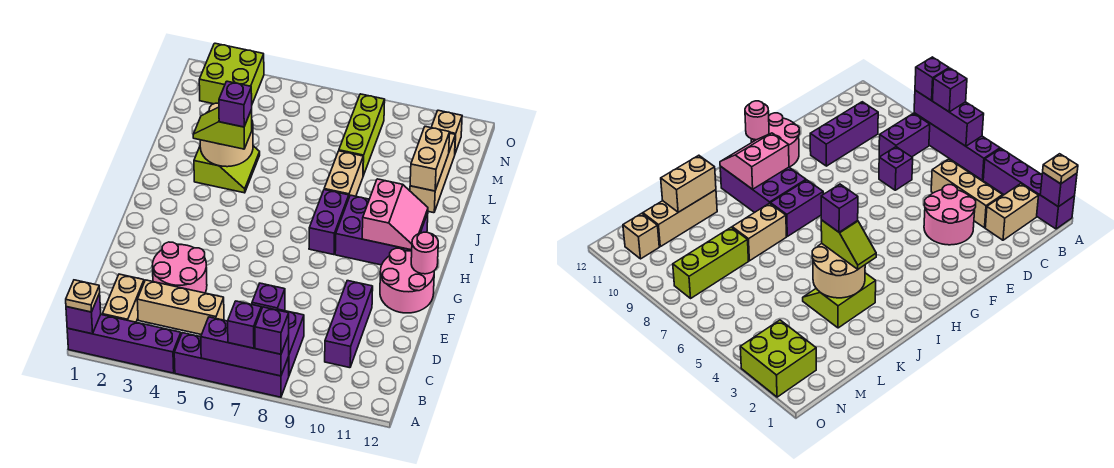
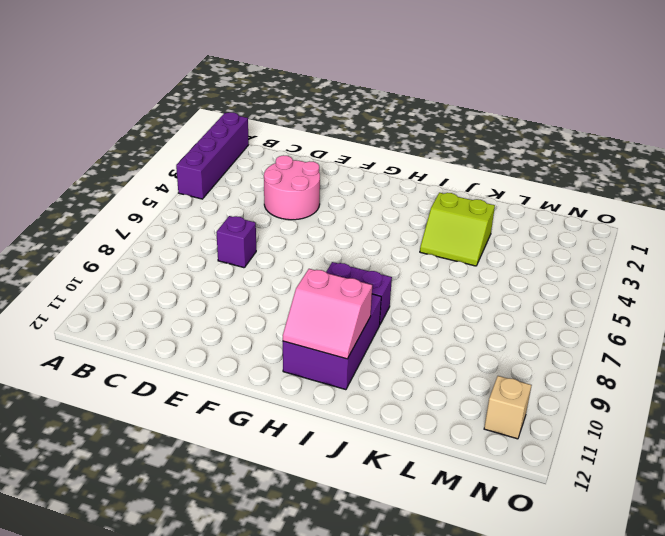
none -> purple 1x4 brick [174,333,289,397]
none -> tan 1x2 brick [102,274,144,322]
none -> purple 1x2 brick [279,310,304,375]

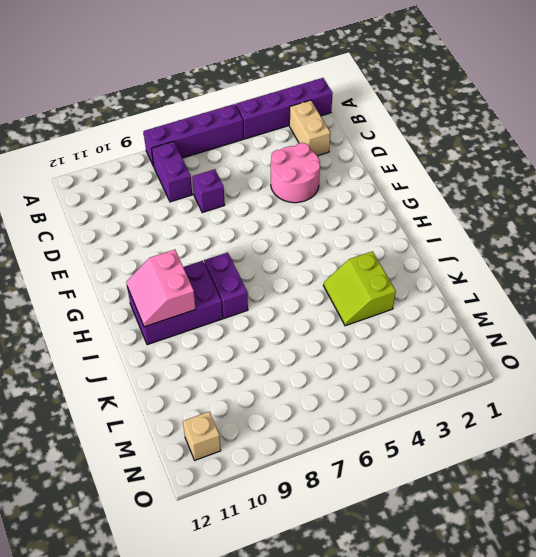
none -> tan 1x3 brick [137,280,224,335]
none -> purple 1x3 brick [325,281,373,368]
none -> pink 2x2 round brick [380,248,434,313]

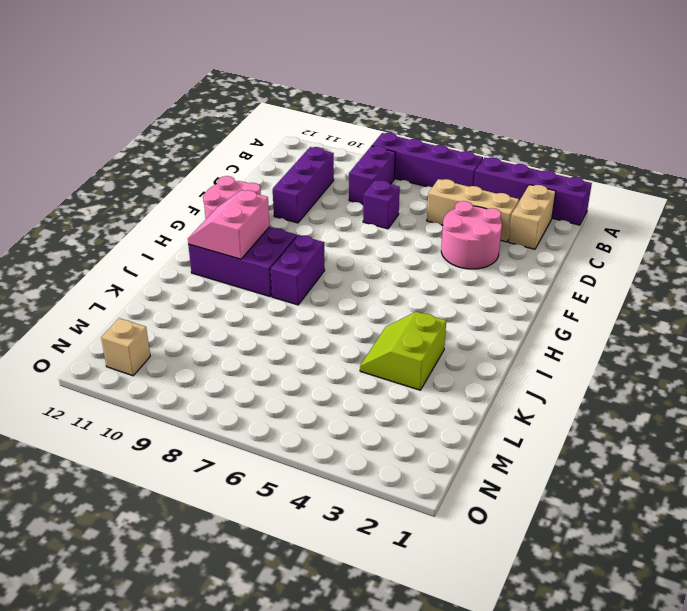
none -> tan 1x2 brick [324,151,363,197]
none -> tan 1x3 brick [410,133,455,213]
none -> lime 1x3 brick [339,94,385,176]

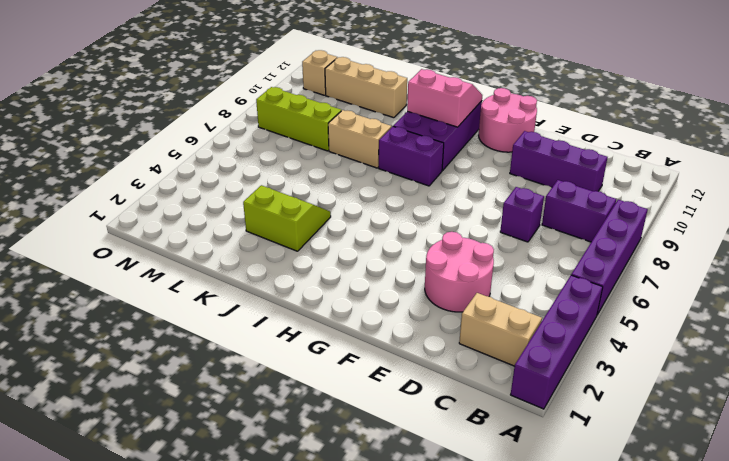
none -> tan 1x3 brick [137,280,224,335]
none -> lime 2x2 brick [199,43,264,104]
none -> purple 1x1 brick [66,294,101,334]

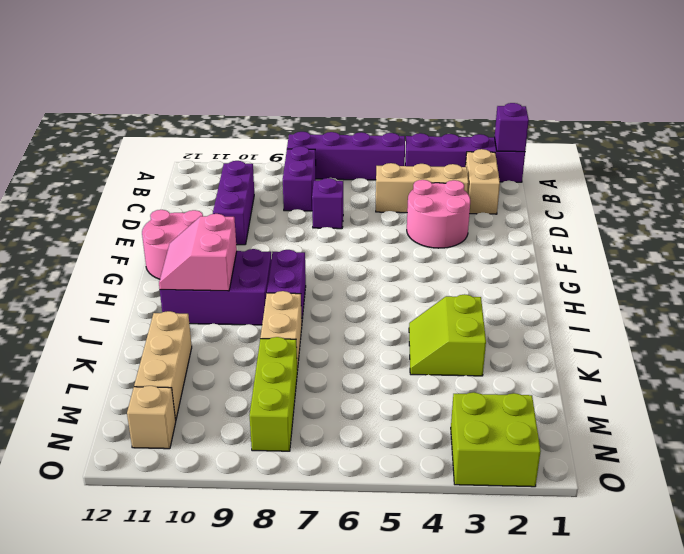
none -> purple 1x3 brick [201,317,289,376]
none -> pink 1x1 round brick [411,232,438,274]
none -> tan 2x2 round brick [200,103,253,167]

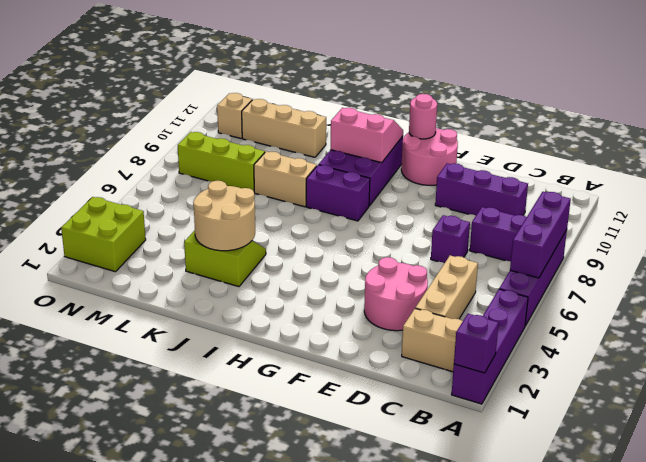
none -> tan 1x2 brick [410,127,450,191]
none -> tan 1x1 plate [66,280,100,312]
none -> purple 1x1 brick [228,301,261,348]

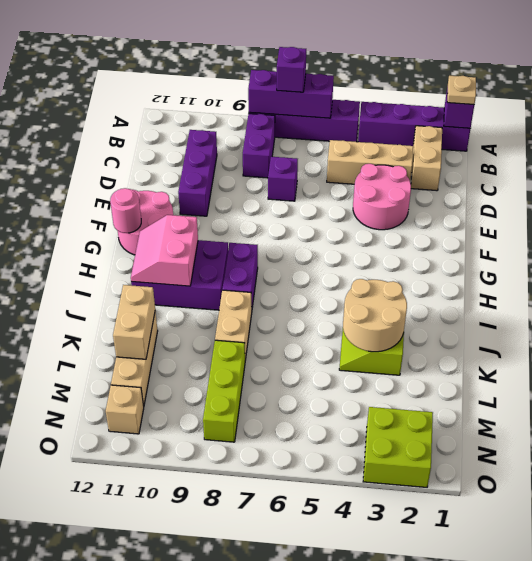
none -> purple 1x1 brick [255,307,289,354]
none -> lime 1x2 slope [193,107,252,149]
none -> purple 1x1 brick [219,81,252,127]

